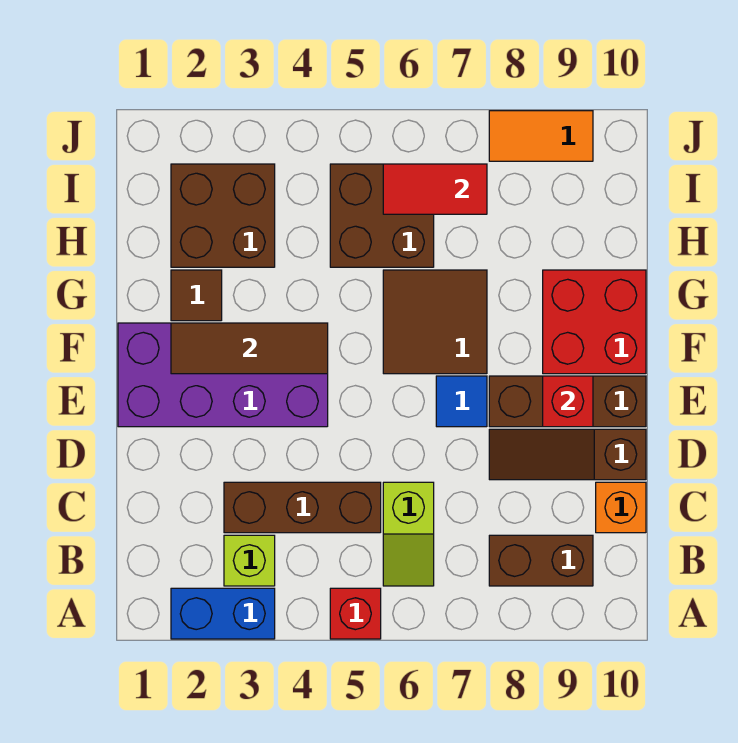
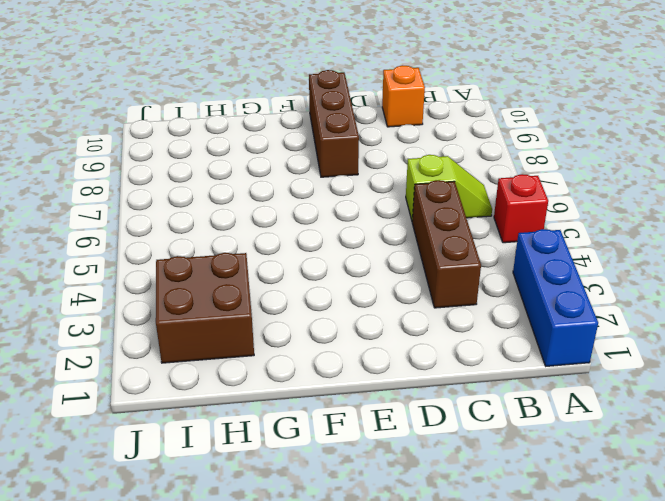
blue 1x3 brick [513,229,598,366] -> blue 1x2 brick [171,588,275,639]
none -> lime 1x1 brick [224,535,275,586]
none -> brown 1x2 brick [489,535,593,586]
none -> brown 1x3 slope [489,429,646,480]

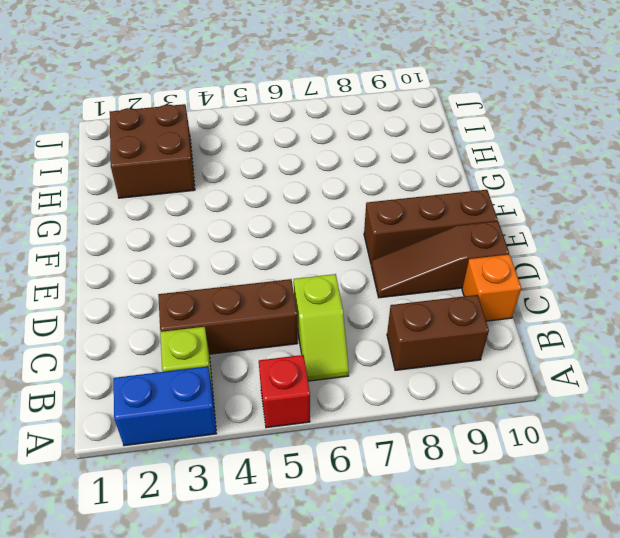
none -> purple 2x4 brick [118,323,328,427]
none -> blue 1x1 tile [436,376,487,427]
none -> brown 2x2 tile [383,270,487,374]

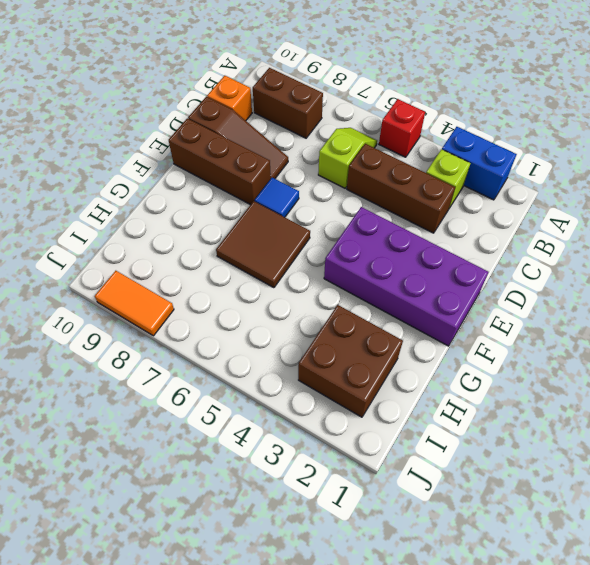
none -> red 2x2 brick [543,270,646,374]
none -> brown 1x1 tile [171,270,222,321]
none -> brown 2x2 brick [330,164,434,267]

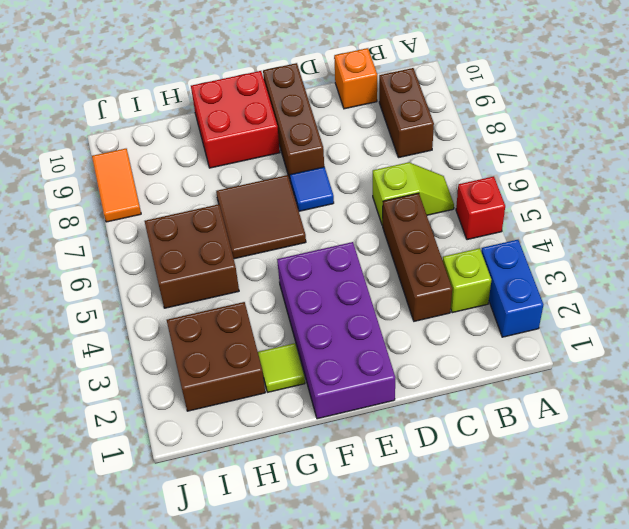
lime 1x1 tile [258,343,305,392] -> brown 1x1 tile [171,270,222,321]
none -> brown 1x3 slope [489,429,646,480]
none -> red 1x1 brick [543,376,593,427]
none -> brown 1x3 tile [171,323,328,374]

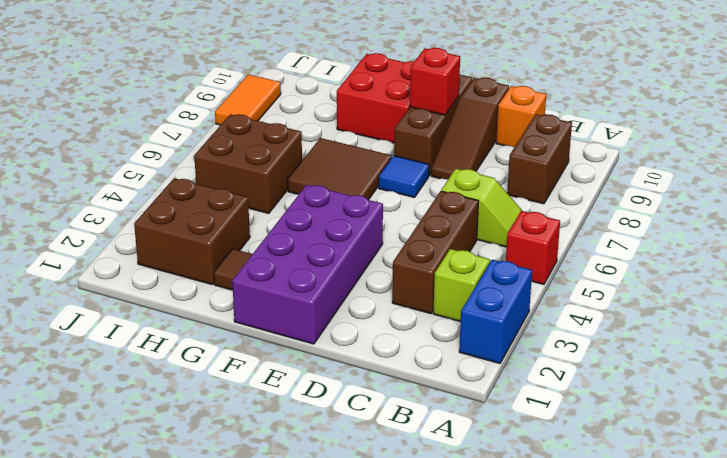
none -> brown 1x3 tile [171,323,328,374]
none -> red 1x2 tile [383,164,487,214]

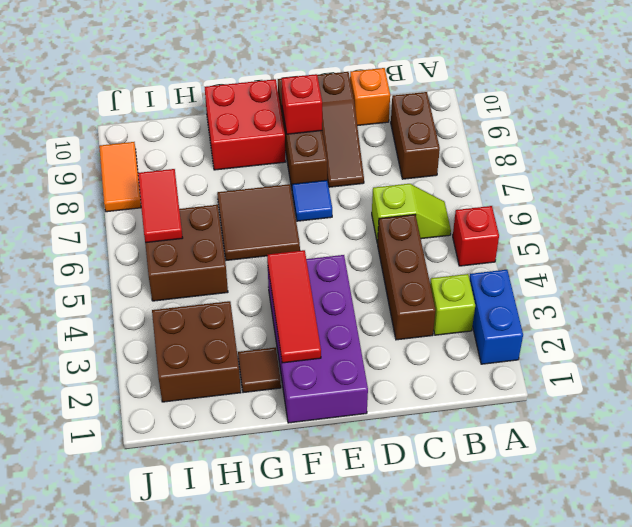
red 1x3 tile [267,250,321,363] -> brown 1x3 tile [171,323,328,374]

